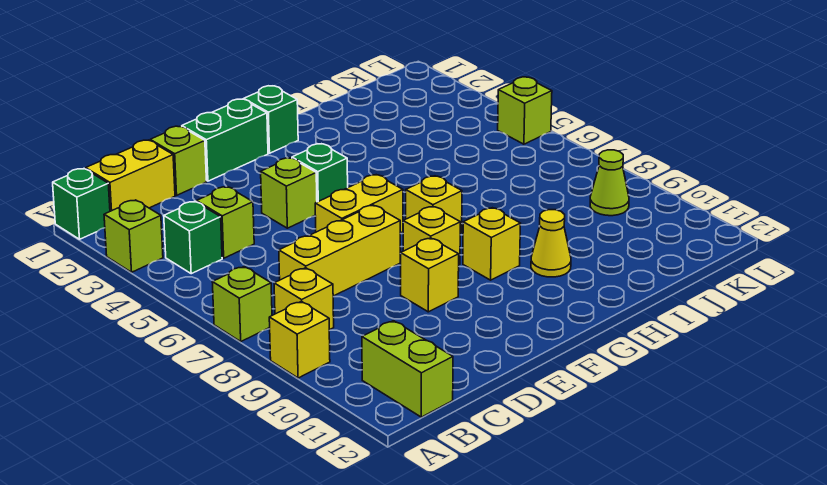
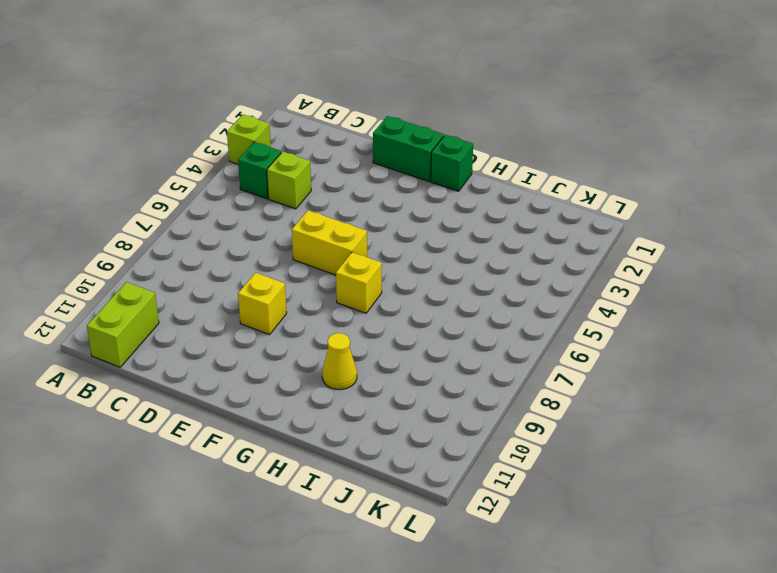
none -> green 1x1 brick [53,169,110,239]
none -> lime 1x1 brick [212,267,272,341]
none -> yellow 1x1 brick [269,301,330,378]

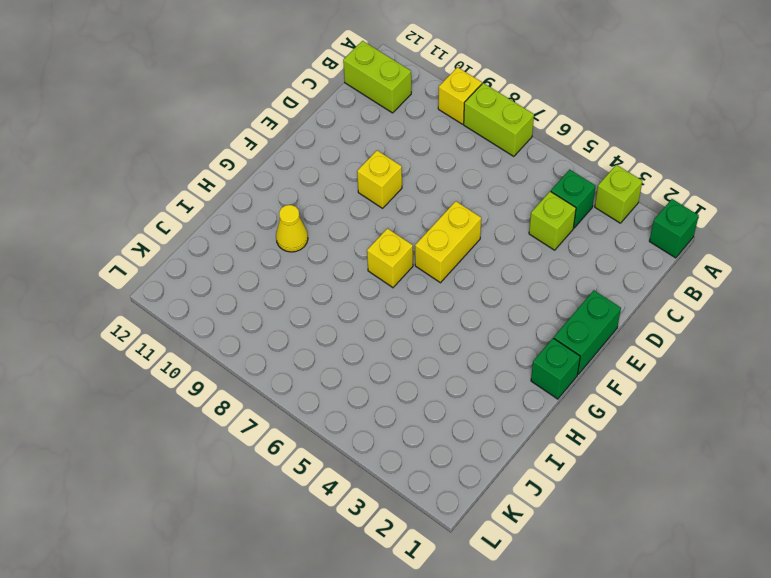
lime 1x2 brick [464,83,534,156] -> lime 1x1 brick [212,267,272,341]
none -> yellow 1x2 brick [86,140,175,211]
none -> yellow 1x1 brick [274,268,334,330]
none -> yellow 1x3 brick [279,205,400,296]

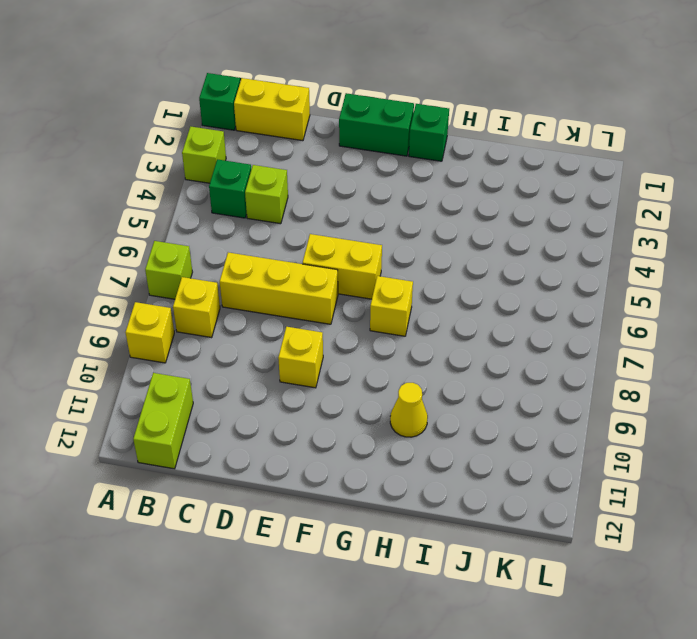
none -> lime 1x1 brick [150,126,207,195]
none -> lime 1x1 brick [261,158,317,228]
none -> green 1x1 brick [292,144,348,202]

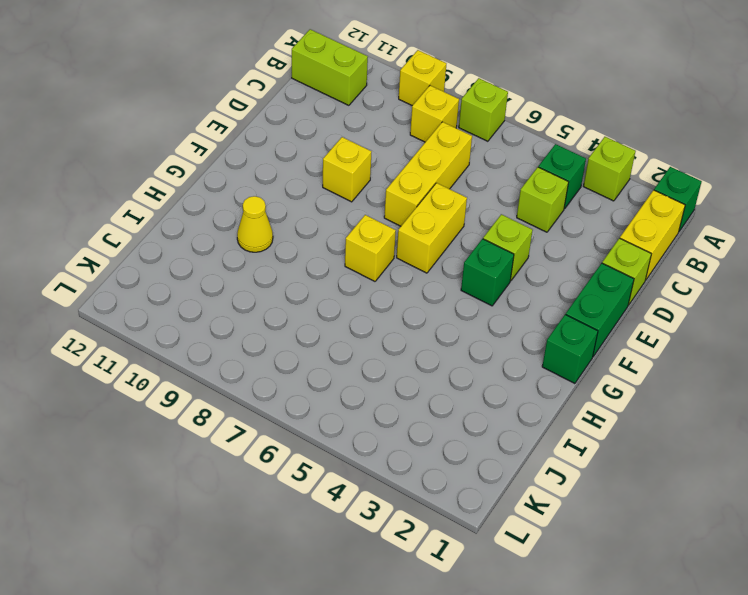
none -> yellow 1x1 brick [403,206,460,265]
none -> yellow 1x1 brick [463,208,520,280]
none -> lime 1x1 cone [590,150,629,216]

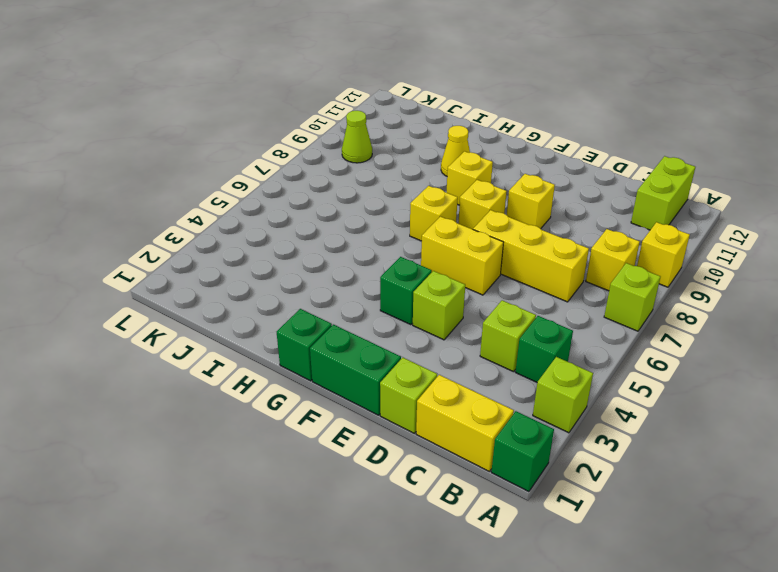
none -> lime 1x1 brick [498,77,552,144]

